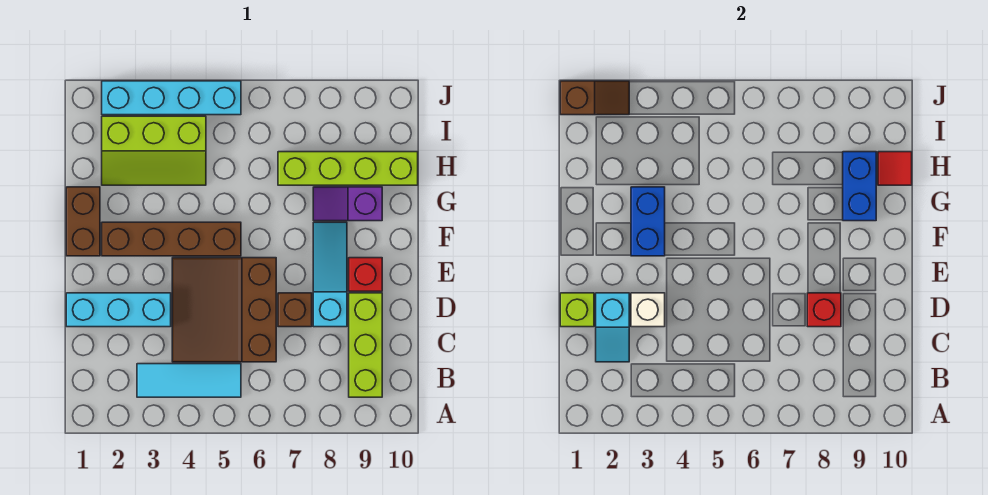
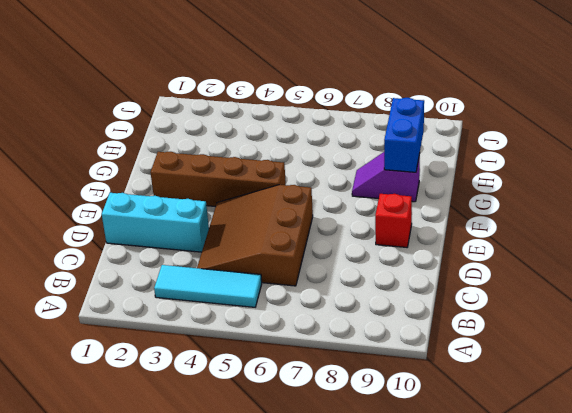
none -> lime 1x3 brick [349,293,382,397]
none -> brown 1x1 brick [278,293,312,327]
none -> cyan 1x3 slope [313,222,347,327]

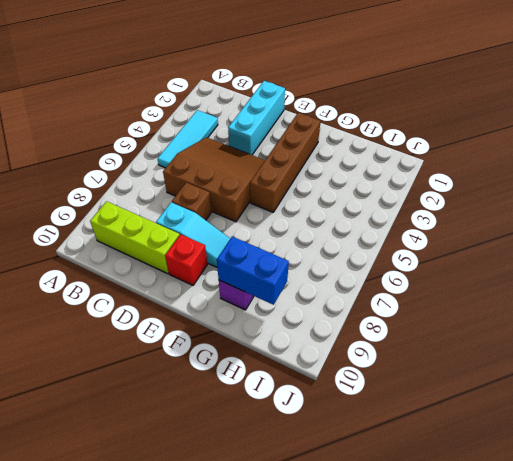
none -> brown 1x2 brick [66,187,100,256]
none -> lime 2x3 slope [102,116,206,185]
none -> lime 1x4 brick [278,152,418,185]

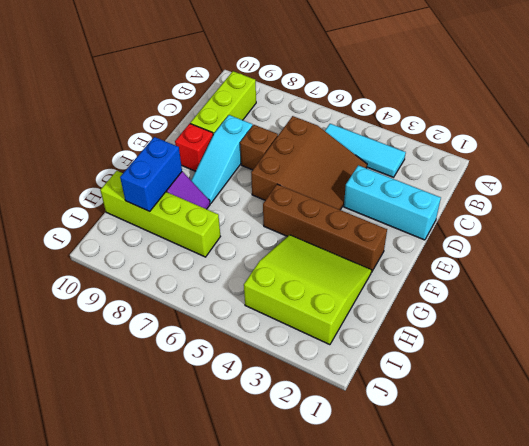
lime 3x3 slope [244,235,371,345] -> lime 2x3 slope [102,116,206,185]
none -> brown 1x2 brick [66,187,100,256]
none -> cyan 1x4 brick [102,81,241,115]
none -> cyan 1x2 slope [596,293,629,362]

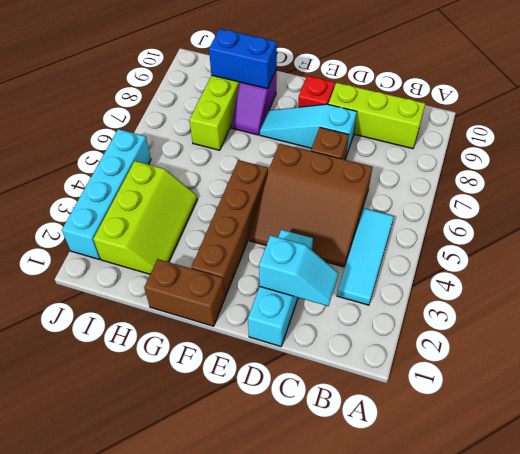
none -> lime 1x1 brick [560,293,594,327]
none -> white 1x1 brick [631,293,665,327]
none -> red 1x1 brick [807,293,841,327]

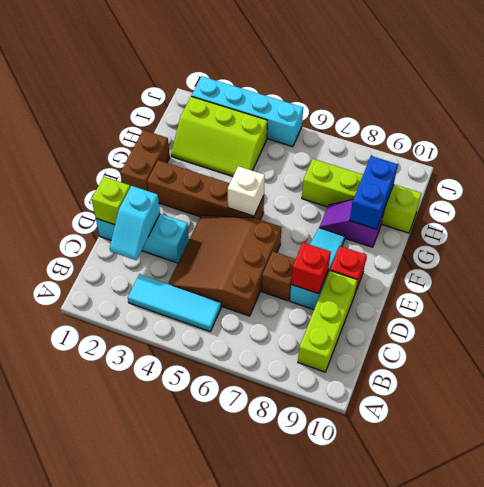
white 1x1 brick [228,166,265,216] -> white 1x1 brick moved to [631,293,665,327]
none -> blue 1x2 brick [631,187,665,256]
none -> red 1x1 tile [878,152,912,185]
none -> brown 1x2 slope [560,81,629,115]

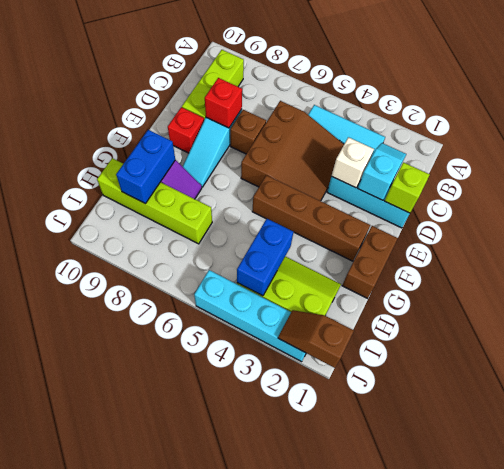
blue 1x2 brick [237,219,293,296] -> blue 1x2 brick moved to [631,187,665,256]
none -> red 1x1 tile [878,152,912,185]

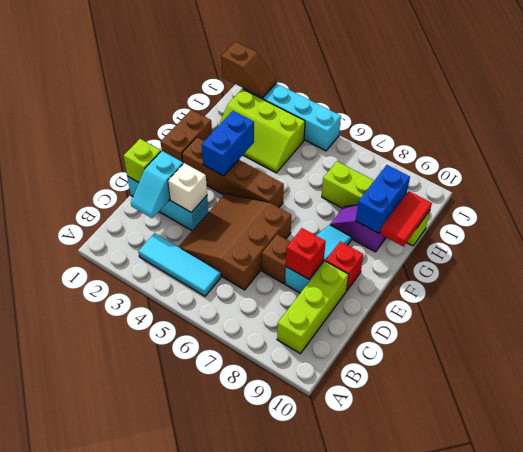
red 1x2 tile [380,191,432,247] -> red 1x1 tile [878,152,912,185]

